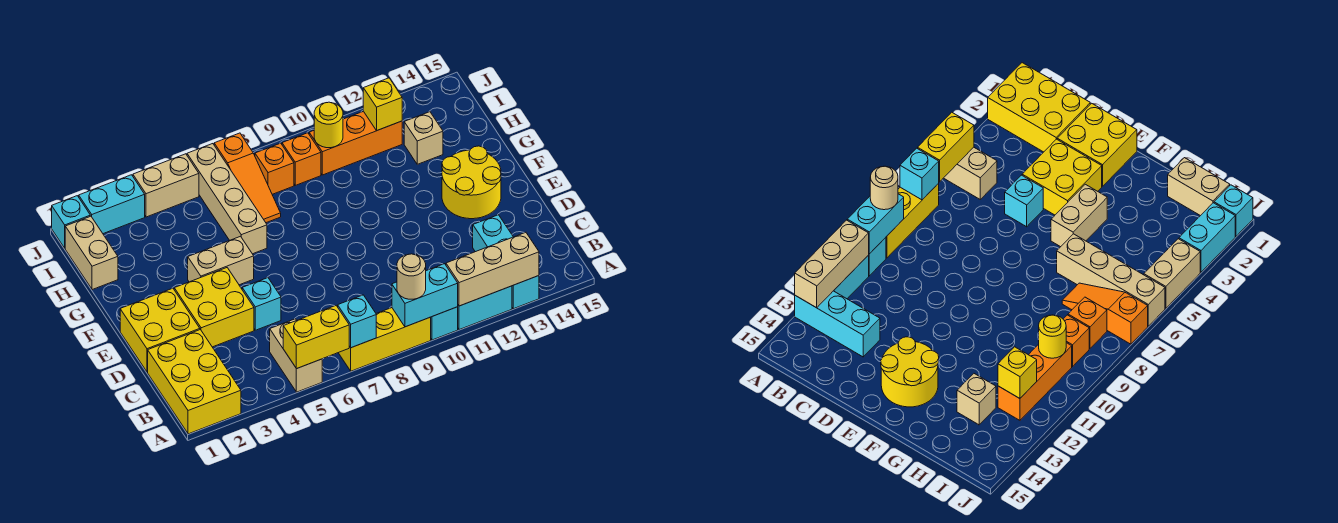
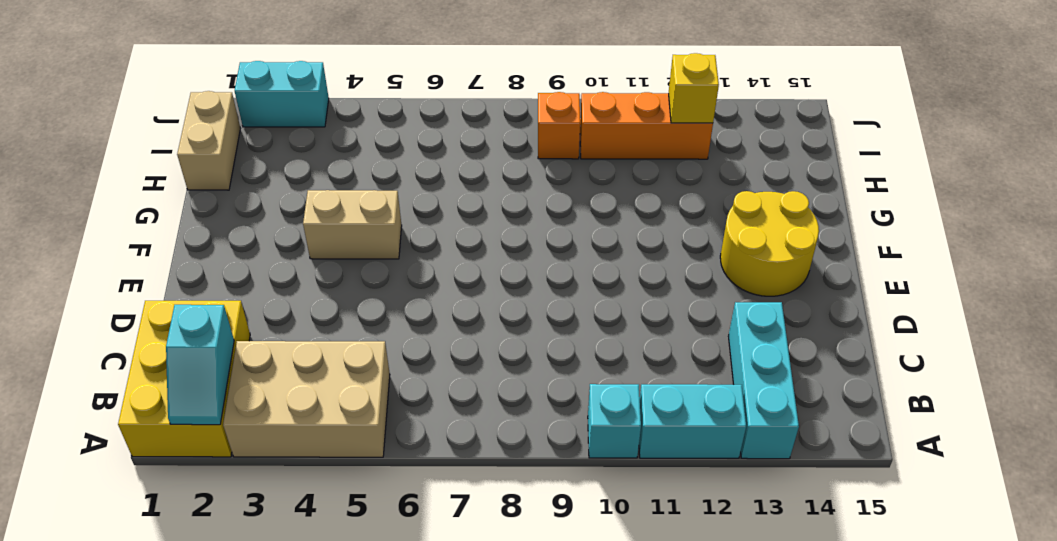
cyan 1x2 slope [166,305,234,425] -> none
tan 2x3 brick [223,341,390,457] -> tan 1x2 brick [270,319,322,392]
none -> yellow 1x3 brick [339,308,431,371]
none -> yellow 2x2 brick [120,288,200,372]
none -> yellow 2x2 brick [174,268,254,347]

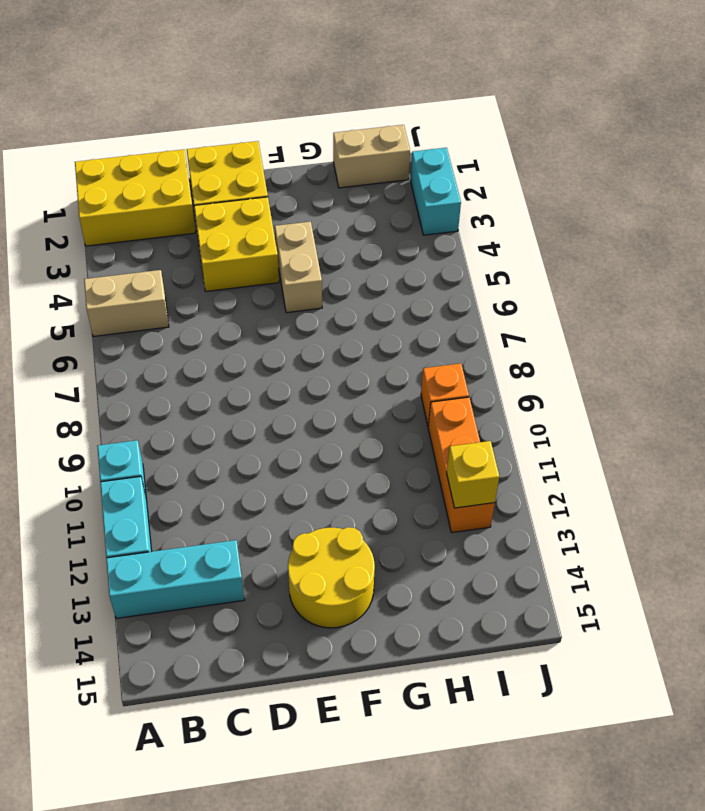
none -> yellow 1x3 brick [339,308,431,371]
none -> cyan 1x1 brick [242,278,281,330]
none -> tan 1x4 brick [187,144,267,254]

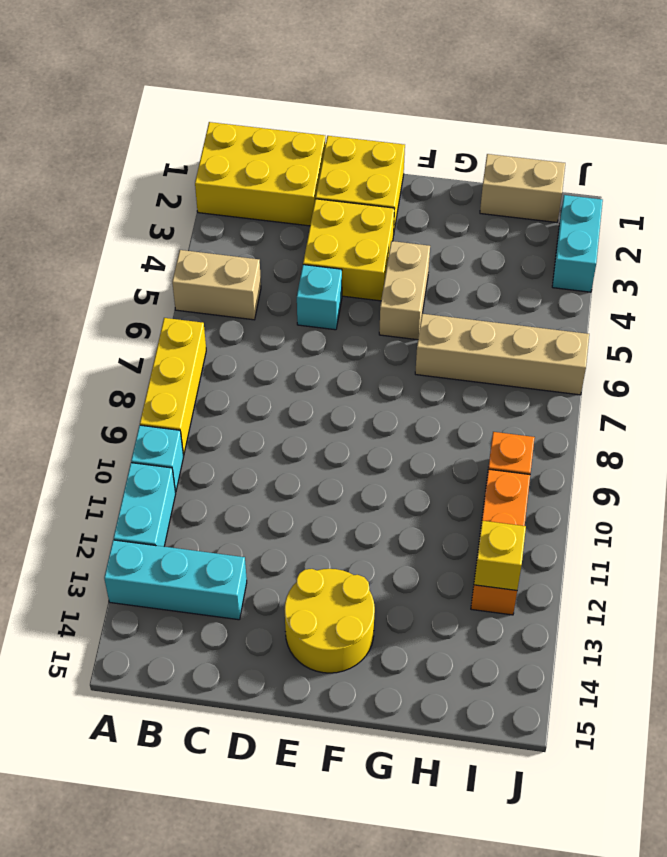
none -> orange 1x3 slope [214,133,281,223]
none -> tan 1x1 brick [404,112,443,164]
none -> orange 1x1 brick [255,143,294,194]

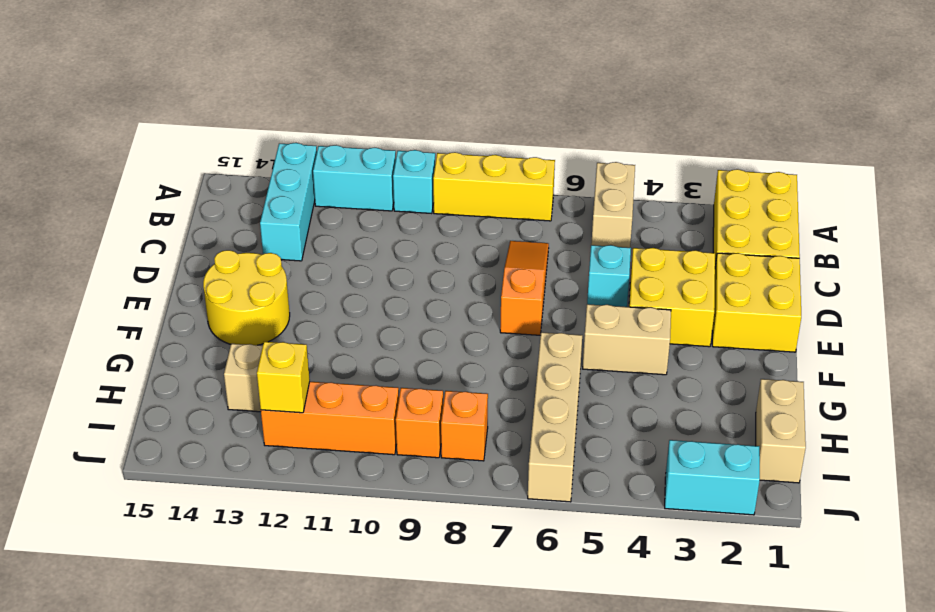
orange 1x3 slope [500,241,549,335] -> orange 1x3 slope moved to [214,133,281,223]
none -> cyan 1x1 brick [52,196,90,248]
none -> tan 1x2 brick [133,154,199,217]
none -> yellow 1x2 brick [283,306,349,369]

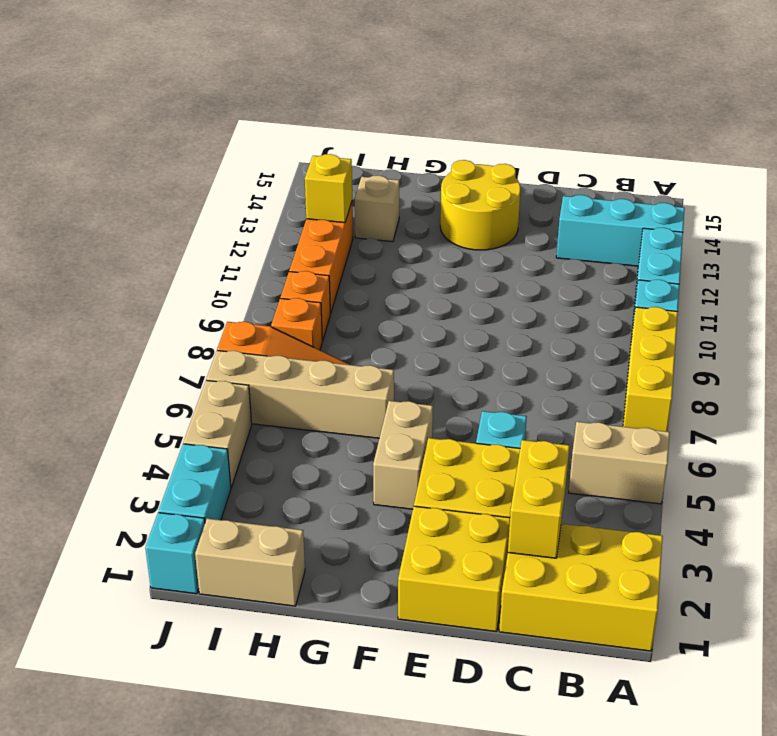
yellow 1x2 brick [508,440,569,558] -> yellow 1x2 brick moved to [283,306,349,369]
none -> cyan 1x1 brick [338,295,376,348]
none -> cyan 1x2 brick [392,264,458,327]
none -> tan 1x3 brick [446,232,539,306]

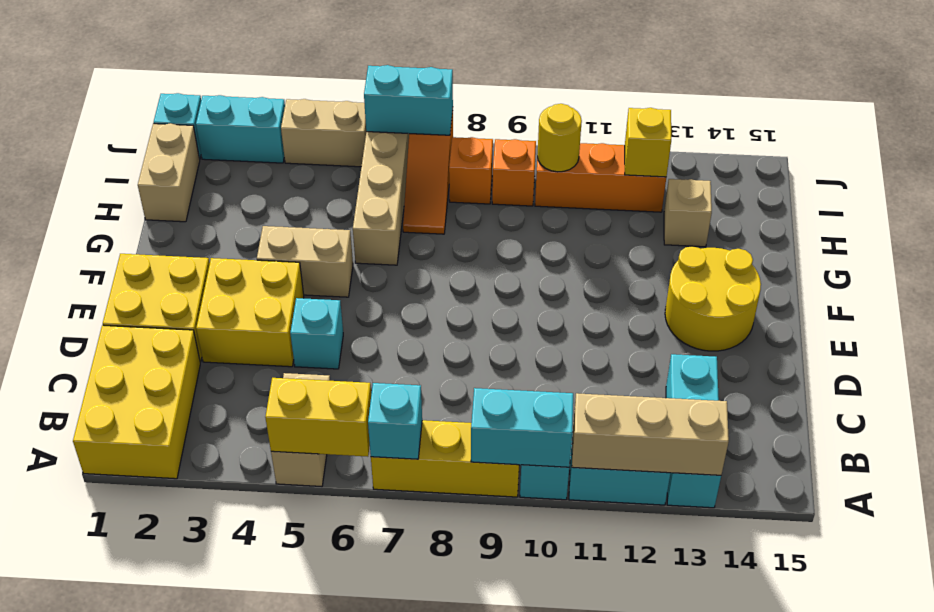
cyan 1x2 brick [364,65,453,135] -> none
none -> tan 1x1 round brick [397,254,426,299]

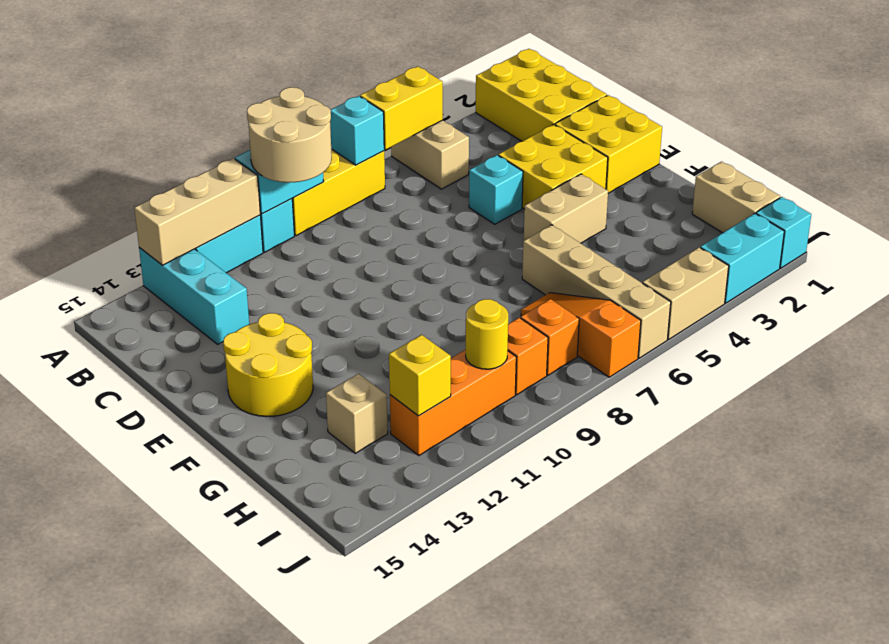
tan 2x2 round brick [247,87,332,183] -> tan 1x1 round brick [397,254,426,299]

